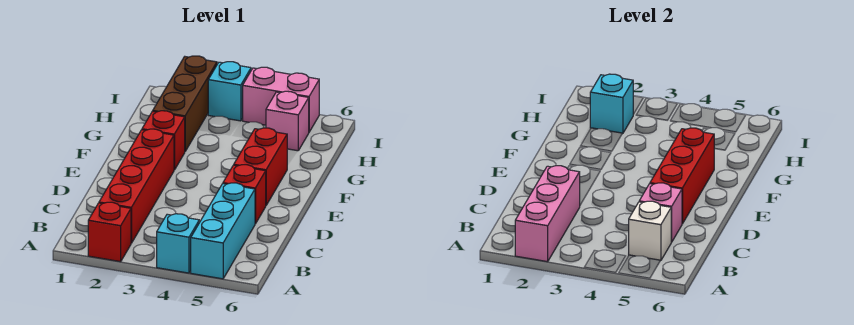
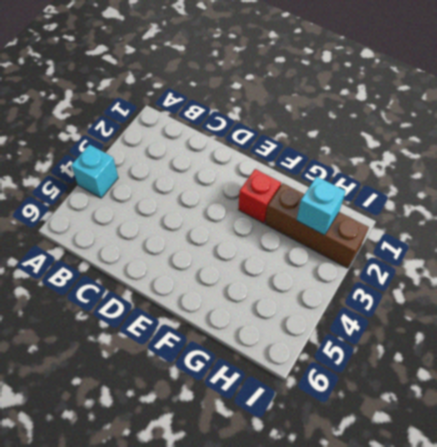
none -> red 1x1 brick [88,202,131,262]
none -> cyan 1x3 brick [191,183,255,279]
none -> red 1x4 brick [99,129,174,243]

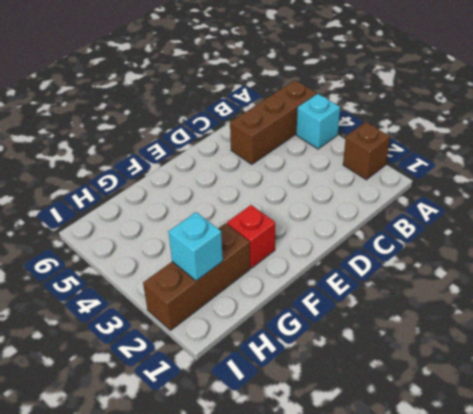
brown 1x1 brick [343,122,390,180] -> red 1x1 brick [88,202,131,262]
brown 1x3 brick [230,80,317,164] -> cyan 1x3 brick [191,183,255,279]
none -> red 1x4 brick [99,129,174,243]
none -> red 1x1 brick [223,165,266,224]
none -> red 1x2 brick [234,128,287,205]

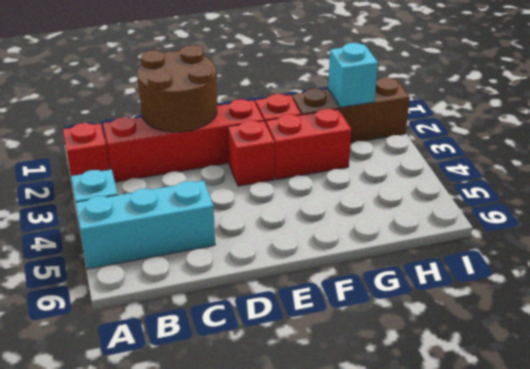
brown 2x2 round brick [137,45,217,132] -> pink 1x3 brick [515,166,580,262]
red 1x1 brick [228,120,275,186] -> red 1x1 brick moved to [223,165,266,224]
red 1x2 brick [266,109,351,180] -> red 1x2 brick moved to [234,128,287,205]
none -> pink 1x1 brick [266,91,309,151]
none -> cyan 1x1 brick [208,62,251,121]
none -> pink 1x2 brick [243,67,319,132]

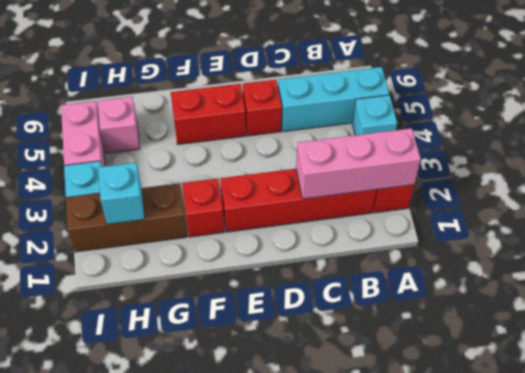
none -> white 1x1 brick [629,201,671,261]
none -> pink 1x1 brick [639,183,682,242]
none -> red 1x3 brick [650,128,715,224]

